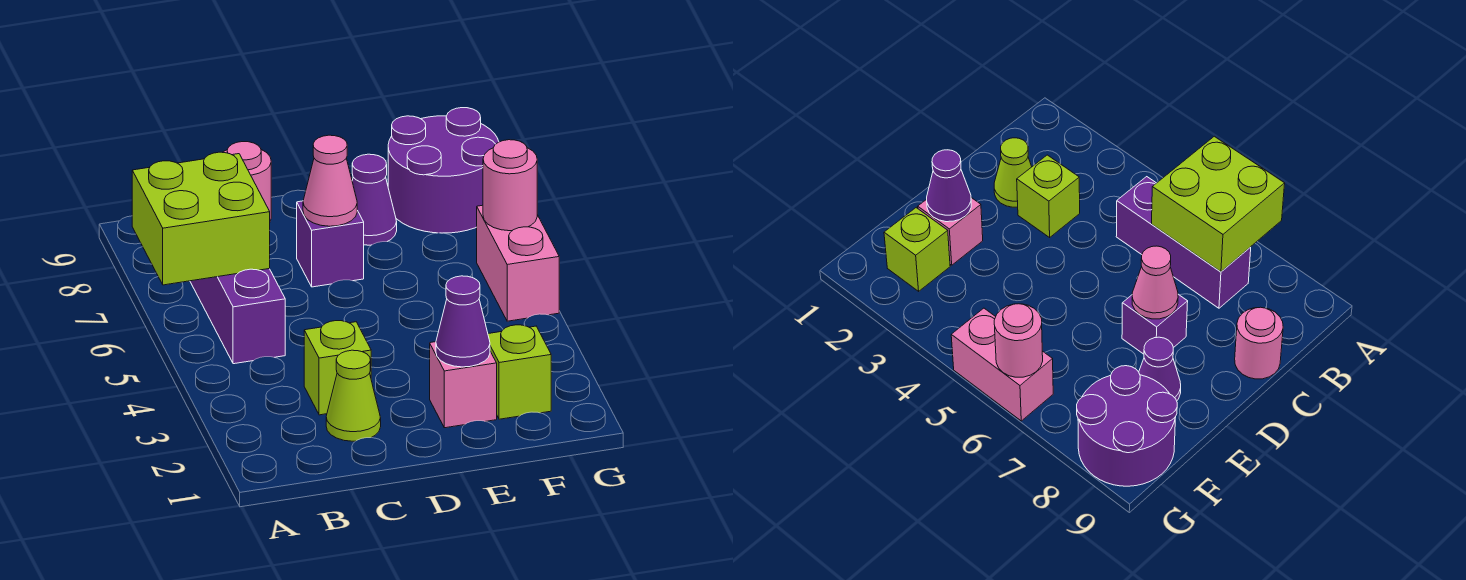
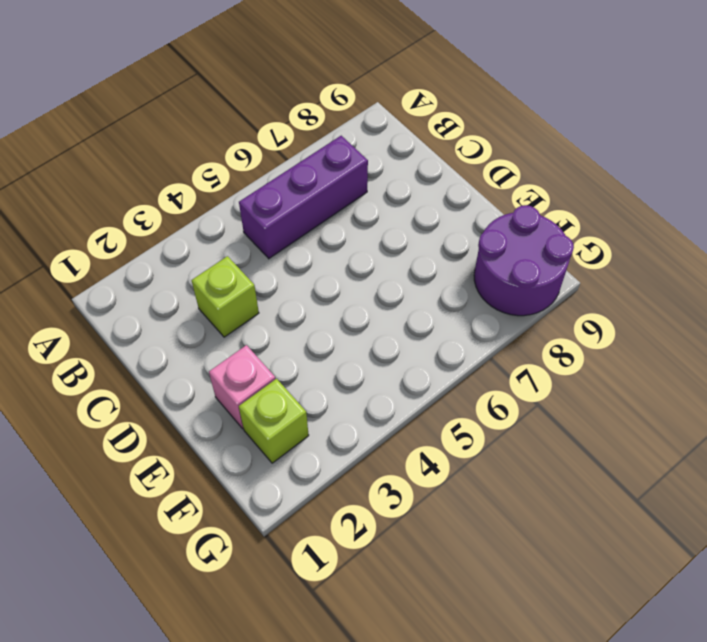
none -> lime 1x1 cone [326,350,381,441]
none -> pink 1x1 round brick [223,142,271,221]
none -> purple 1x1 brick [297,201,364,287]

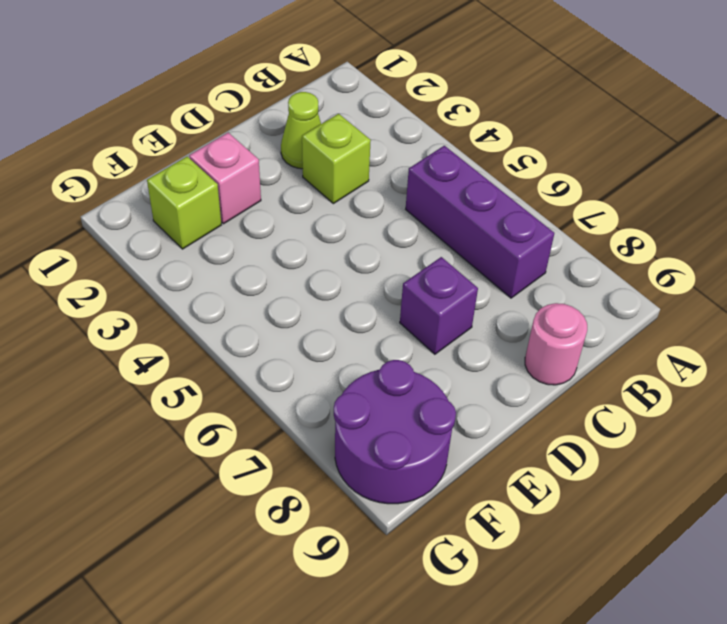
none -> purple 1x1 cone [352,154,397,245]
none -> pink 1x2 brick [477,205,559,321]
none -> lime 2x2 brick [132,152,270,285]

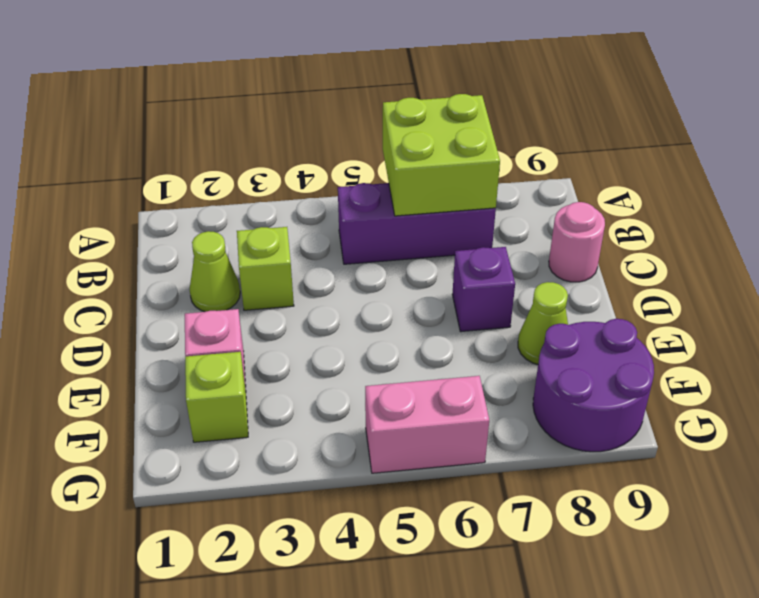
lime 1x1 cone [518,282,568,364] -> purple 1x1 cone [352,154,397,245]
none -> pink 1x1 cone [303,135,357,226]
none -> purple 1x1 cone [436,276,490,367]
none -> pink 1x1 round brick [483,140,537,231]

